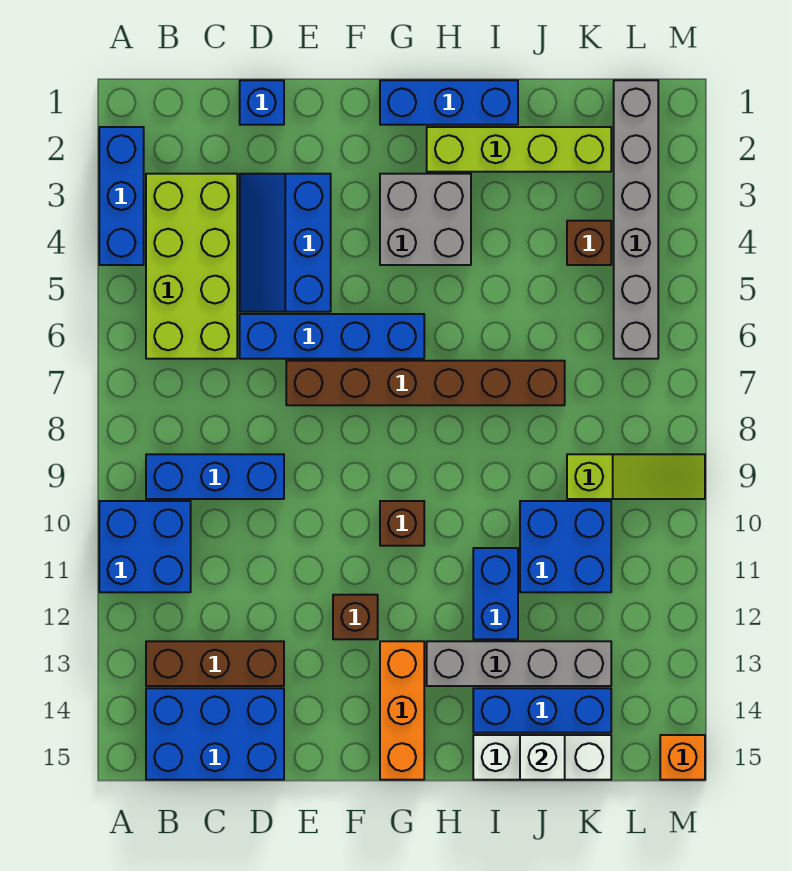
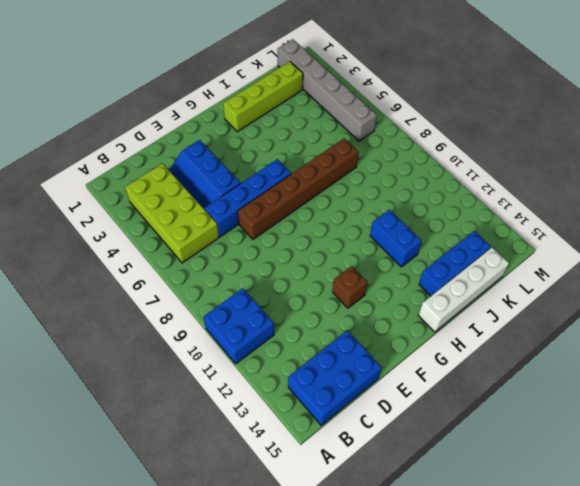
white 1x4 brick [418,248,509,332] -> white 1x3 brick [473,735,611,780]
none -> blue 1x3 brick [99,127,144,265]
none -> blue 1x3 brick [146,454,284,499]
none -> brown 1x3 brick [146,641,284,686]

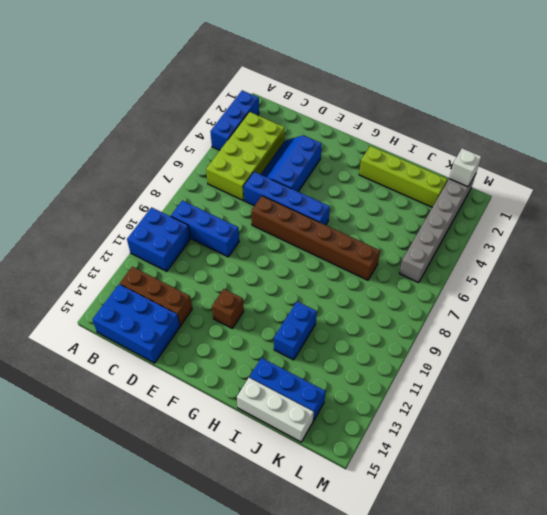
white 1x1 brick [449,148,481,187] -> white 1x1 brick moved to [520,735,565,780]
none -> blue 1x1 brick [240,80,284,125]
none -> blue 1x3 brick [380,80,518,125]
none -> grey 2x2 brick [380,174,471,265]

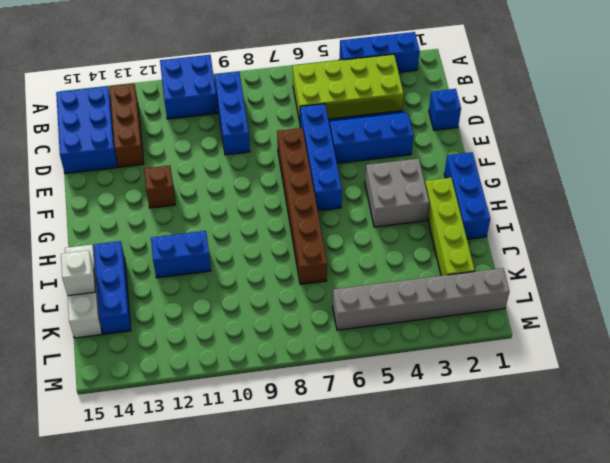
none -> brown 1x1 brick [380,501,424,546]
none -> orange 1x3 brick [380,641,424,780]
none -> grey 1x4 brick [427,641,611,686]

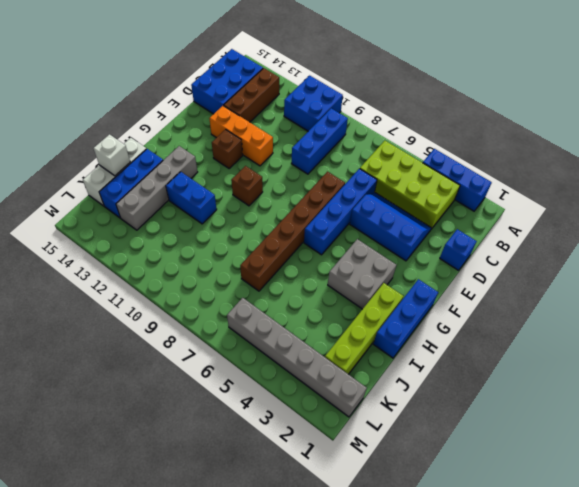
orange 1x3 brick [209,106,273,166] -> orange 1x3 brick moved to [380,641,424,780]
none -> blue 2x2 brick [520,501,611,592]
none -> brown 1x1 brick [567,221,611,265]
none -> lime 1x3 slope [567,454,705,499]

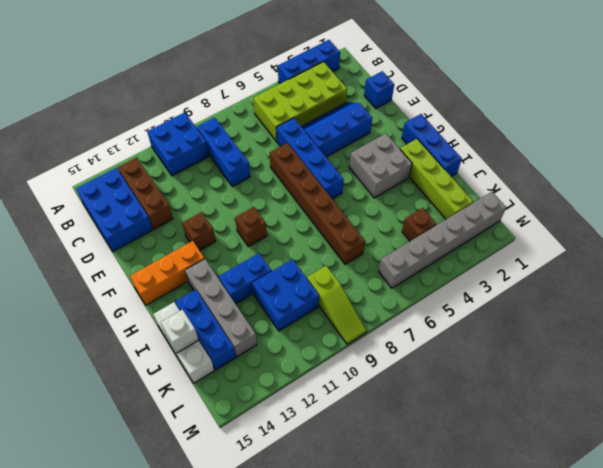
none -> orange 1x1 brick [660,735,705,780]

